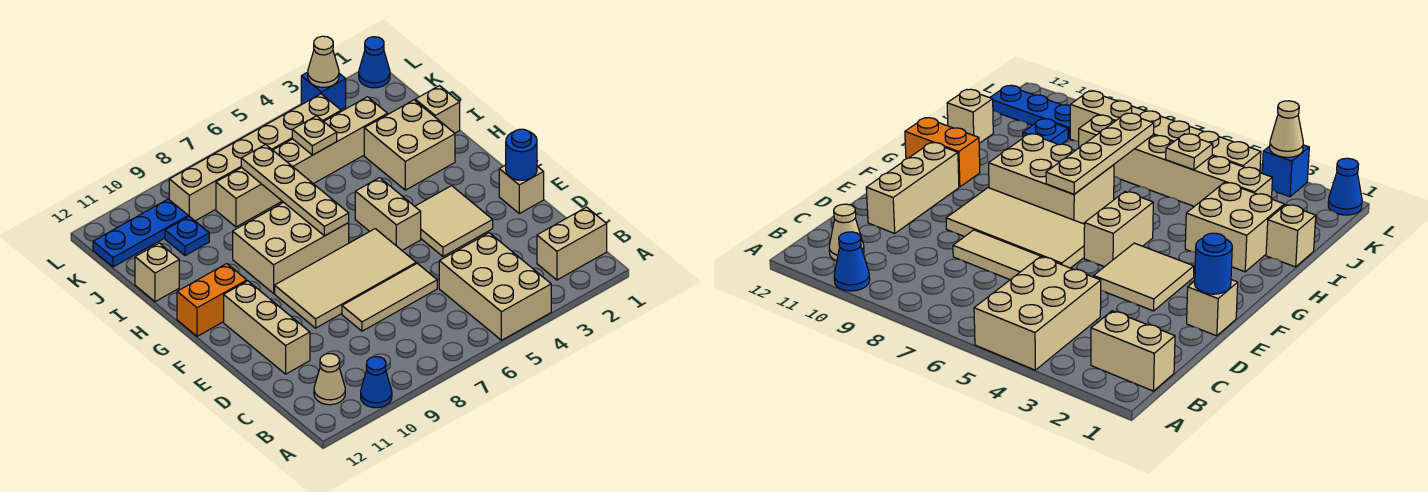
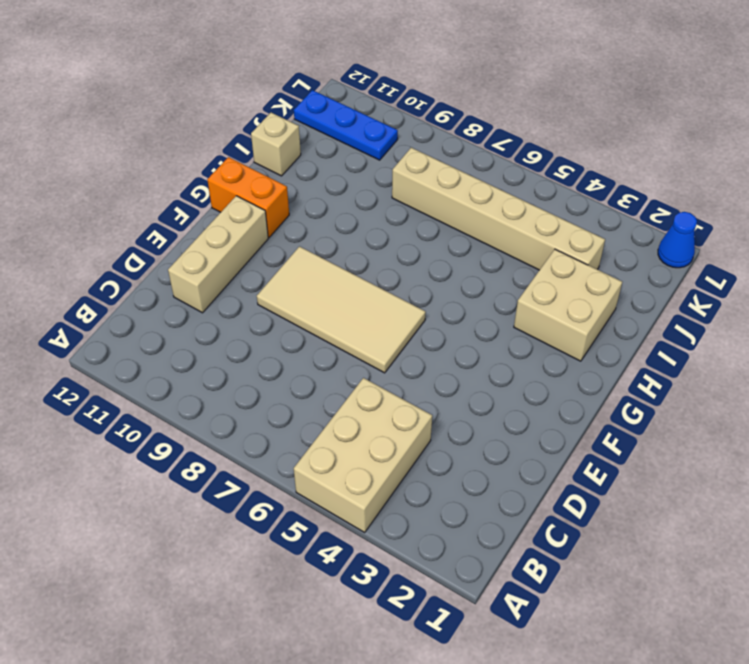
none -> blue 1x1 cone [361,357,392,408]
none -> tan 1x2 brick [537,207,607,280]
none -> tan 1x1 cone [314,354,345,405]

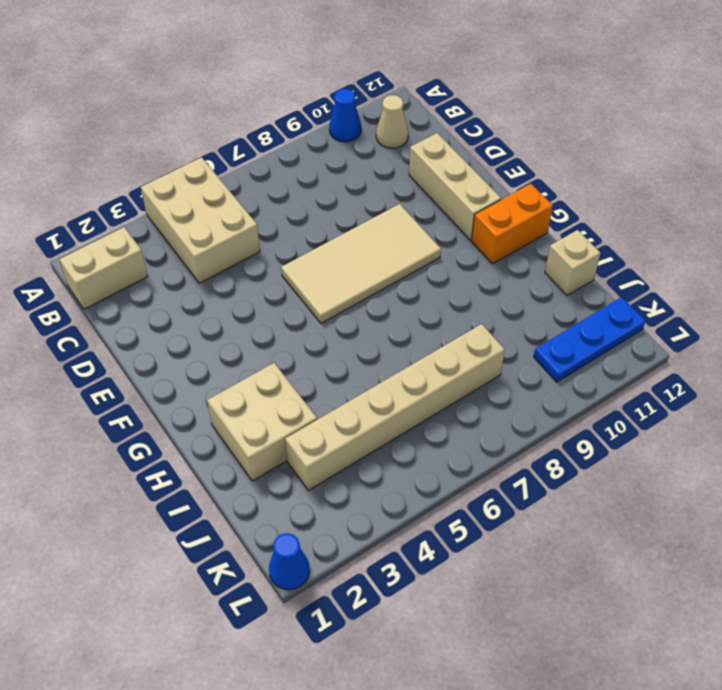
none -> tan 1x3 tile [342,263,437,331]
none -> tan 1x1 brick [499,165,544,214]
none -> tan 2x2 tile [415,186,493,256]

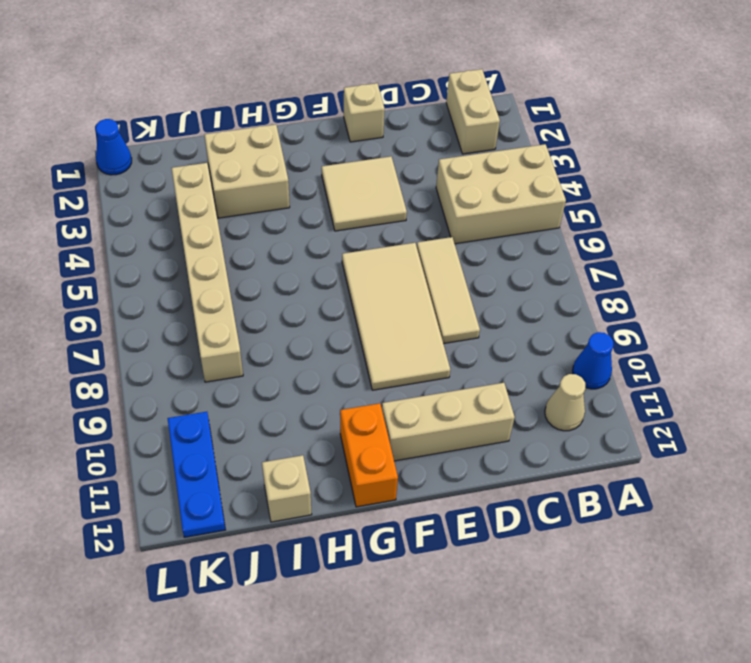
none -> tan 1x2 brick [355,178,421,250]
none -> tan 2x3 brick [233,202,349,293]
none -> tan 1x1 brick [415,86,460,133]

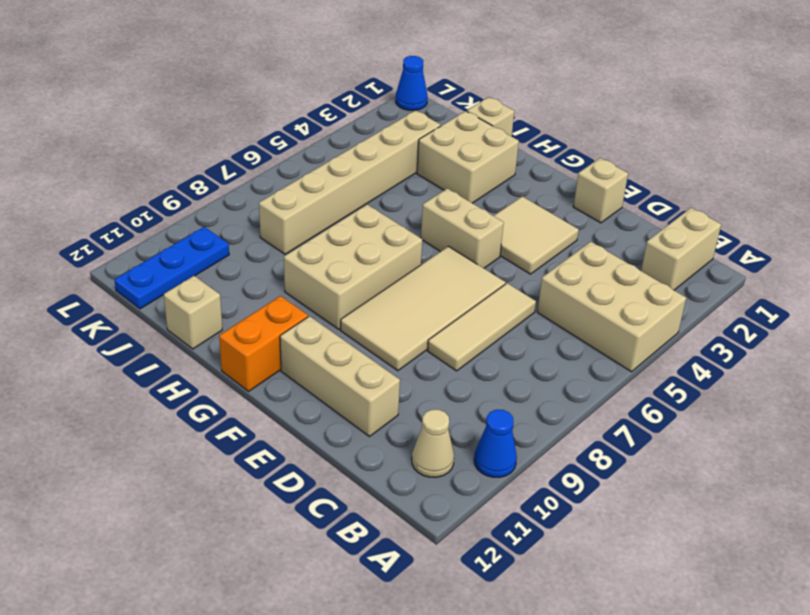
none -> blue 1x1 plate [165,217,209,256]
none -> tan 1x6 brick [169,94,341,221]
none -> blue 1x1 brick [301,72,346,110]

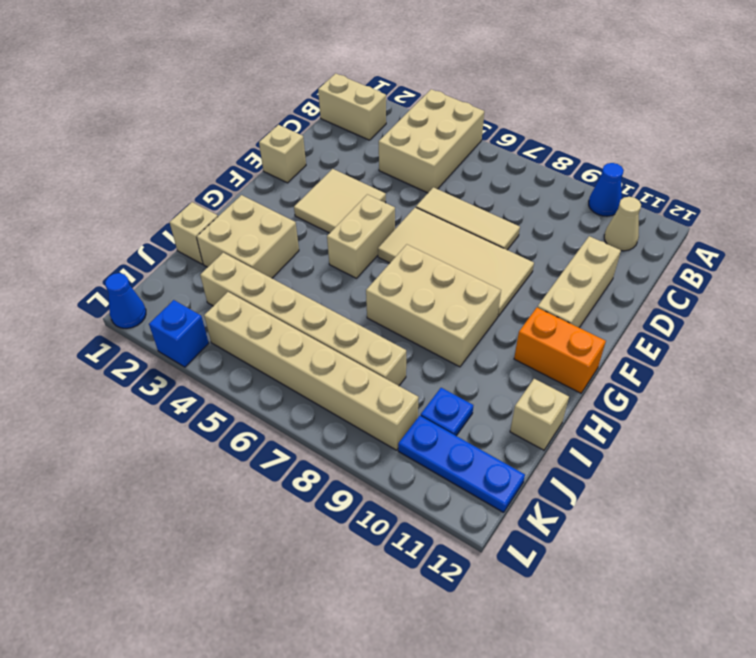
none -> blue 1x1 round brick [506,129,537,180]
none -> tan 1x4 plate [241,144,349,236]
none -> tan 1x1 plate [292,116,337,155]

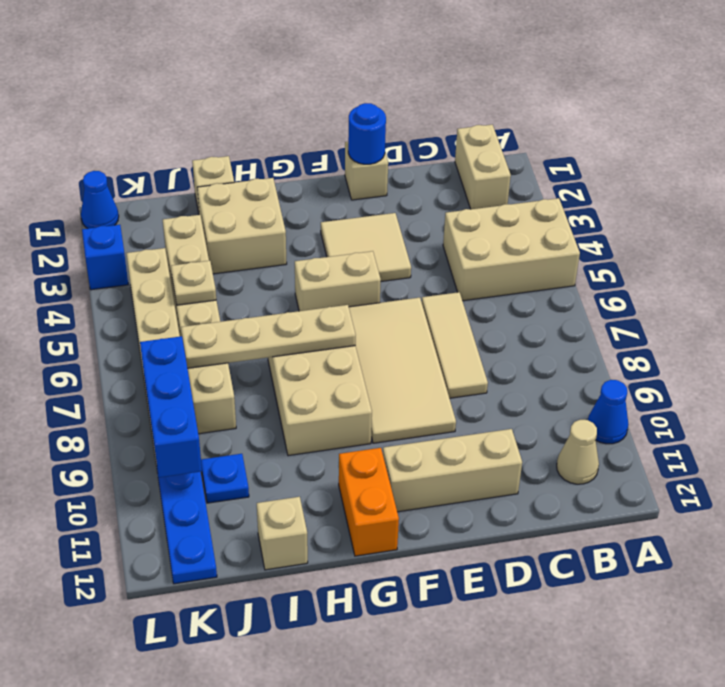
blue 1x3 brick [140,336,202,478] -> none
none -> tan 1x1 cone [308,36,339,87]

